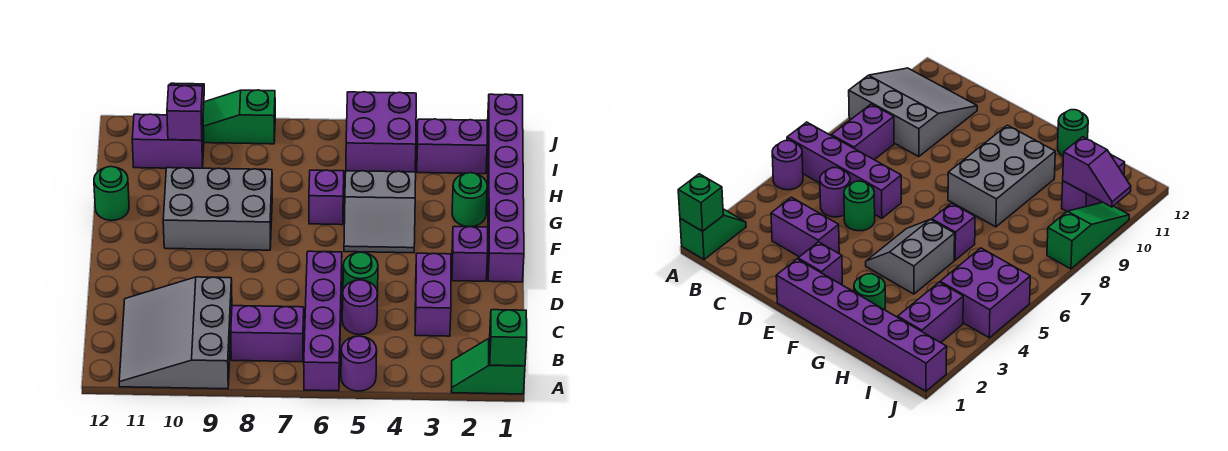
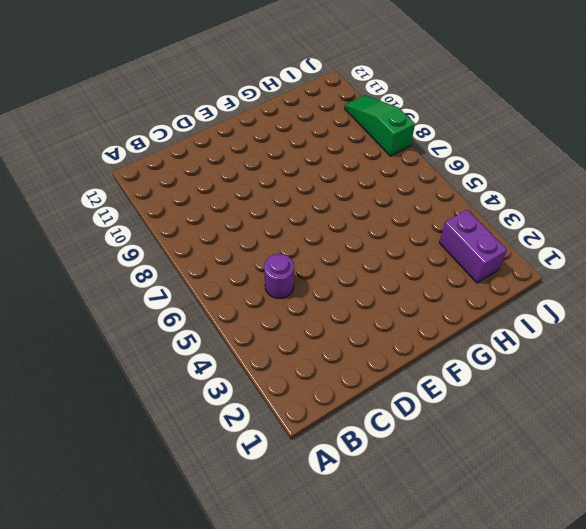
none -> green 1x2 slope [451,338,525,394]
none -> purple 1x1 round brick [341,336,377,391]
none -> purple 1x4 brick [304,251,342,391]

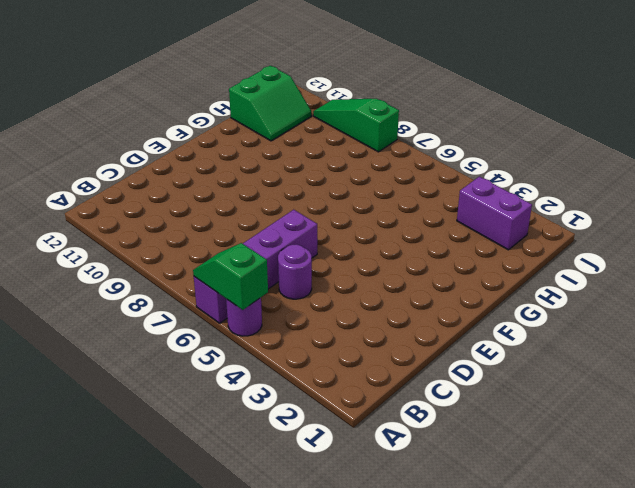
green 1x2 slope [193,243,268,310] -> green 1x2 slope moved to [451,338,525,394]
green 2x2 slope [229,66,311,141] -> purple 1x2 brick [132,114,204,168]
none -> grey 3x3 slope [119,277,232,389]
none -> purple 1x2 brick [231,306,304,362]
none -> purple 1x2 brick [415,253,451,336]

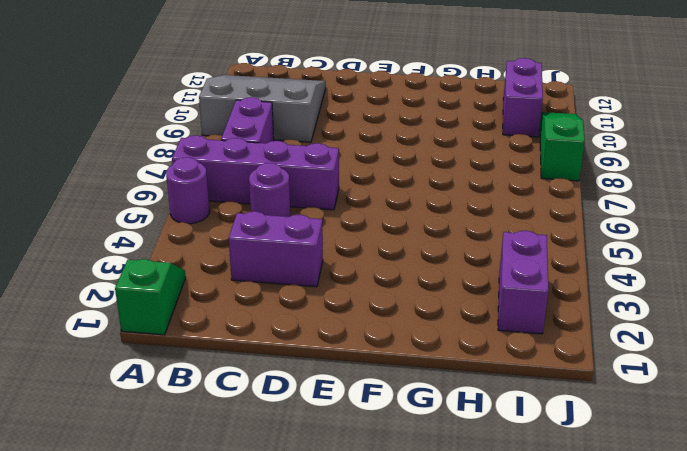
none -> green 1x1 round brick [343,252,378,293]
none -> purple 1x6 brick [487,94,524,282]
none -> purple 1x1 brick [452,227,488,281]

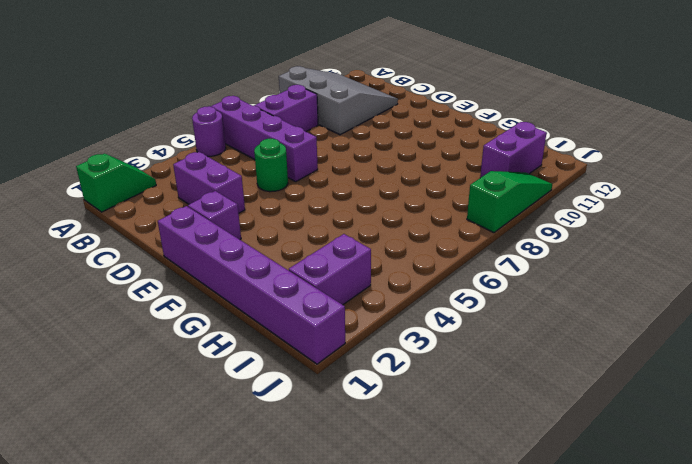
none -> purple 1x1 round brick [342,280,378,335]
none -> grey 2x2 slope [344,171,416,253]
none -> grey 2x3 brick [163,168,272,250]

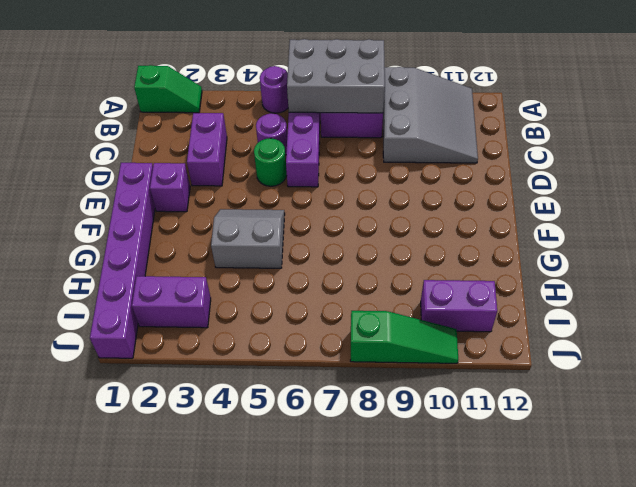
grey 2x3 brick [287,39,385,113] -> grey 2x3 brick moved to [163,168,272,250]
none -> green 1x1 round brick [452,173,487,227]
none -> purple 1x1 brick [309,170,344,225]
none -> green 1x1 round brick [94,166,129,221]

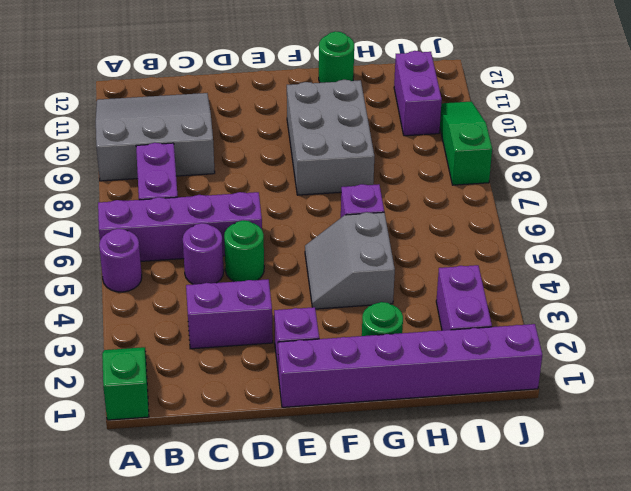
none -> purple 2x2 brick [346,92,416,172]
none -> green 1x1 brick [490,310,527,366]
none -> purple 1x2 slope [167,83,204,140]

